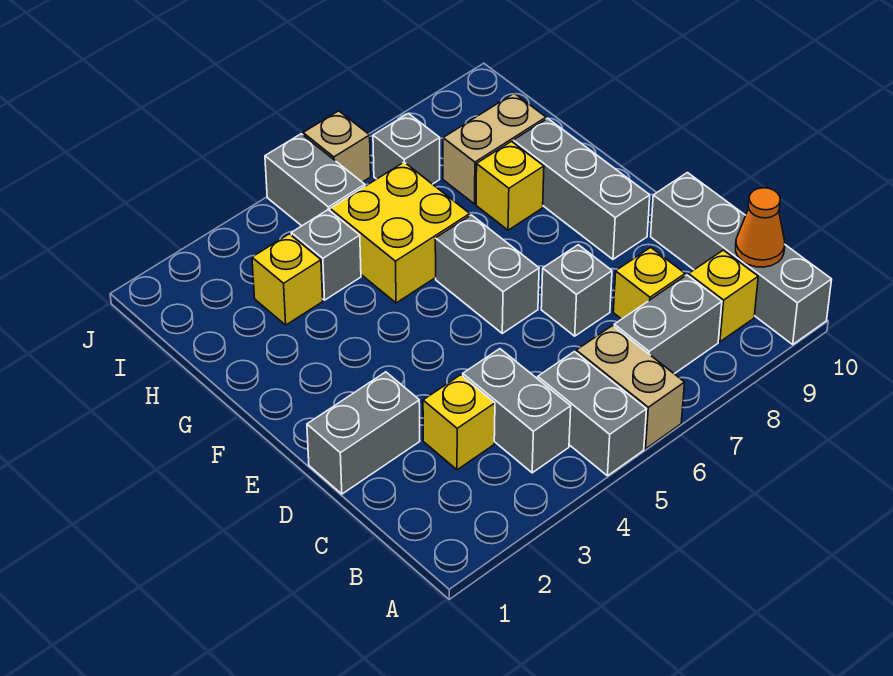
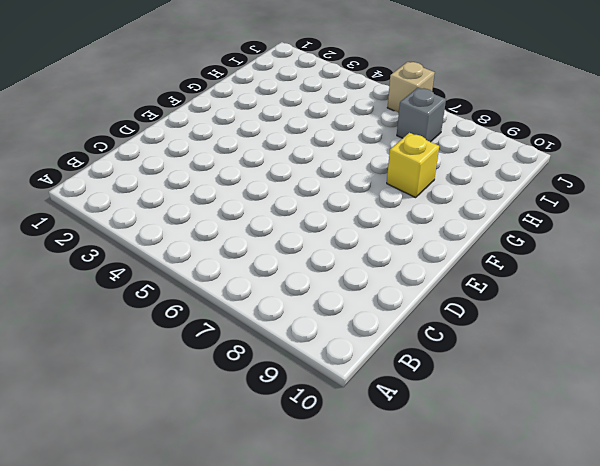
none -> grey 1x2 brick [538,352,646,476]
none -> tan 1x2 brick [576,326,685,449]
none -> grey 1x4 brick [651,173,832,344]

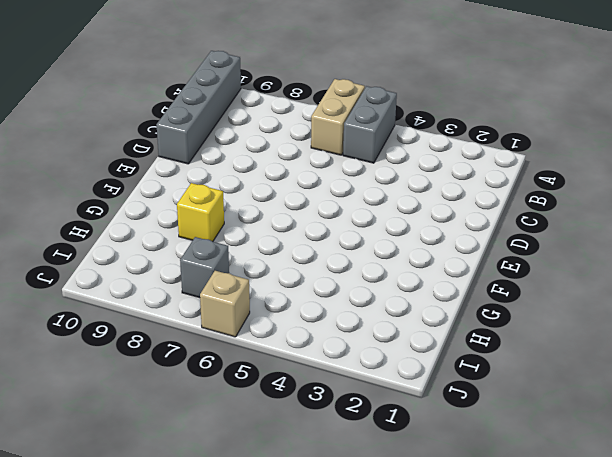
none -> grey 1x2 brick [463,349,571,473]
none -> grey 1x2 brick [614,275,722,374]
none -> yellow 1x1 brick [689,250,758,342]

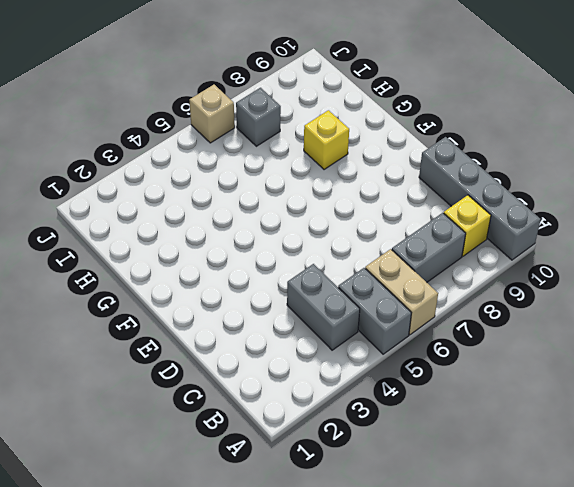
none -> yellow 1x1 brick [423,375,495,470]
none -> yellow 1x1 brick [613,247,685,319]
none -> grey 1x2 brick [307,372,420,494]

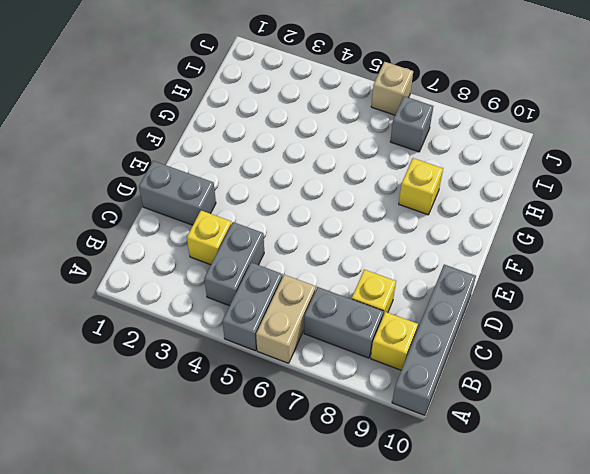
none -> grey 1x1 brick [541,245,612,336]
none -> grey 1x2 brick [435,215,539,333]
none -> grey 1x3 brick [513,118,650,259]

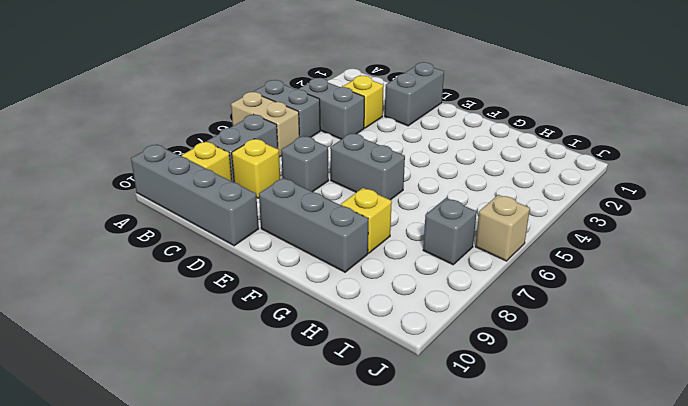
none -> yellow 2x2 brick [330,162,470,303]
none -> yellow 1x1 brick [252,234,323,325]
none -> grey 1x1 brick [291,210,361,300]

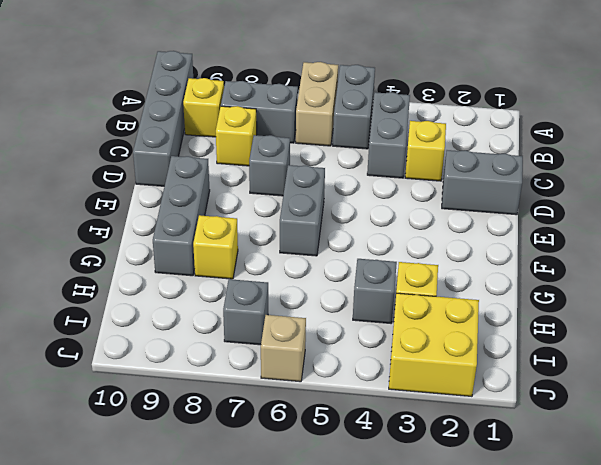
yellow 2x2 brick [389,293,479,396] -> yellow 2x2 brick moved to [330,162,470,303]
none -> tan 1x2 brick [443,93,546,204]
none -> grey 1x2 brick [265,134,365,226]
none -> orange 1x1 cone [736,188,785,267]

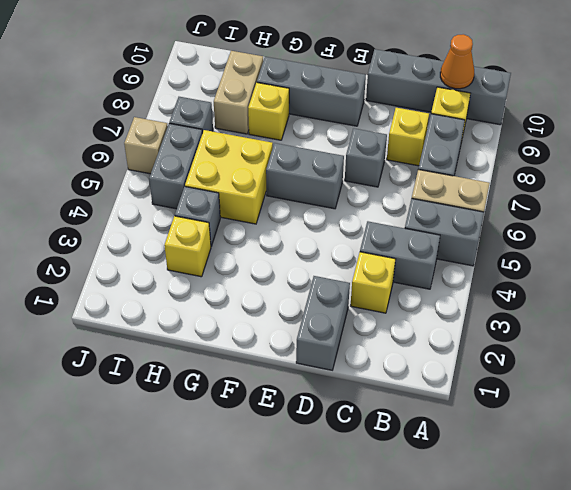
grey 1x2 brick [149,124,202,209] -> grey 1x2 brick turned to [265,134,365,226]

